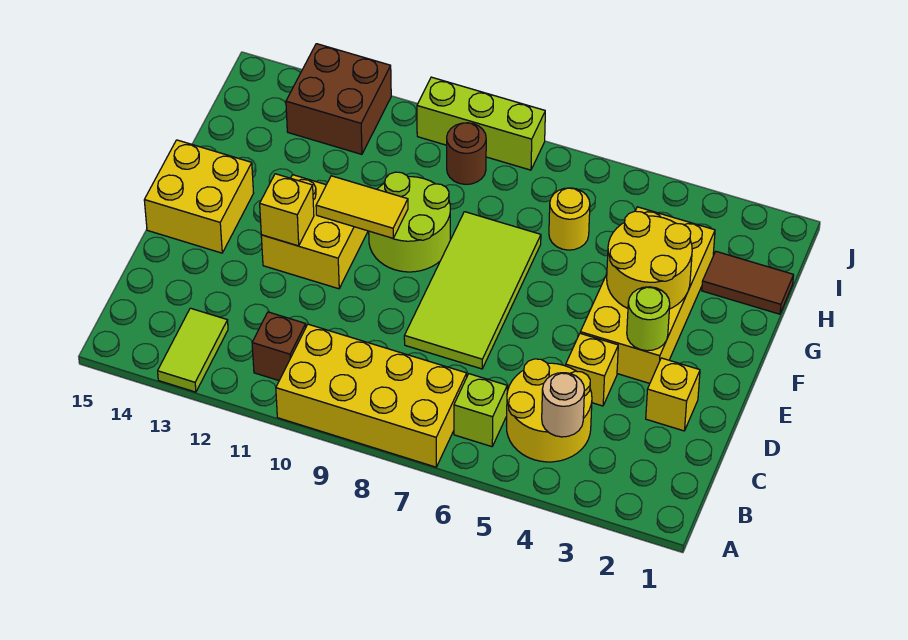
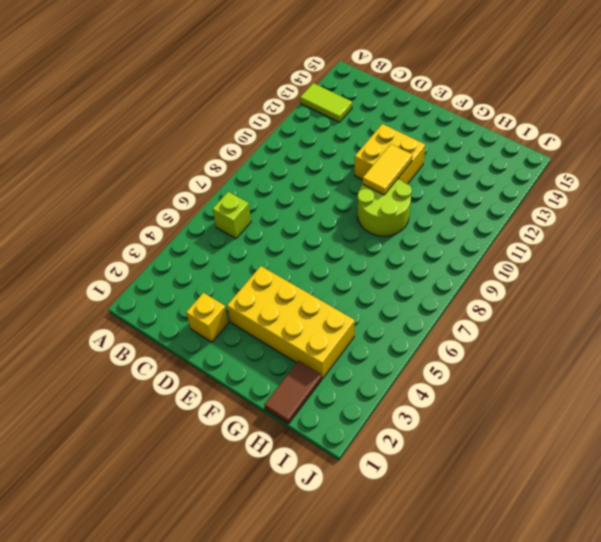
none -> yellow 2x4 brick [276,324,467,467]
none -> yellow 2x2 round brick [507,359,592,462]
none -> brown 1x1 brick [252,312,306,380]

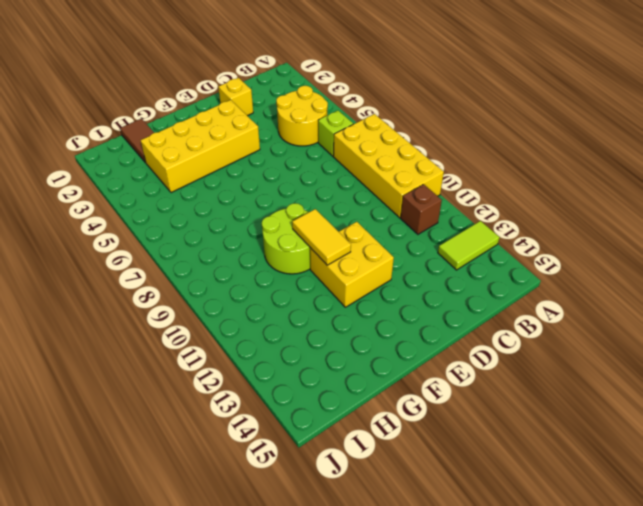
none -> yellow 1x1 brick [566,333,618,406]
none -> lime 2x4 tile [404,212,541,369]
none -> yellow 2x2 brick [144,140,254,253]

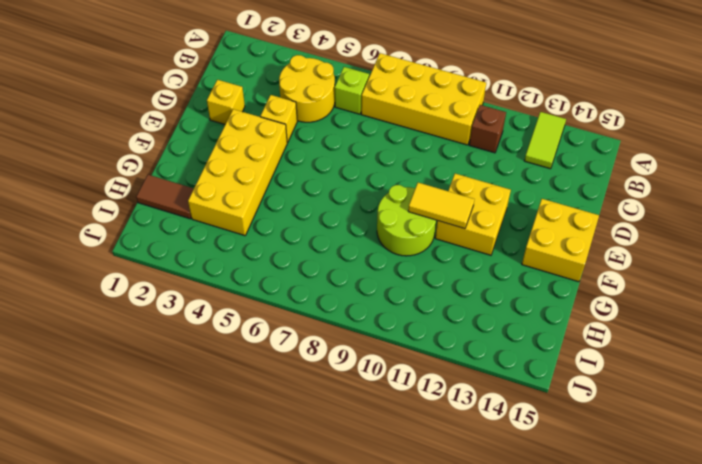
none -> lime 2x4 tile [404,212,541,369]
none -> yellow 1x1 round brick [549,188,590,250]
none -> brown 1x1 round brick [447,123,486,184]

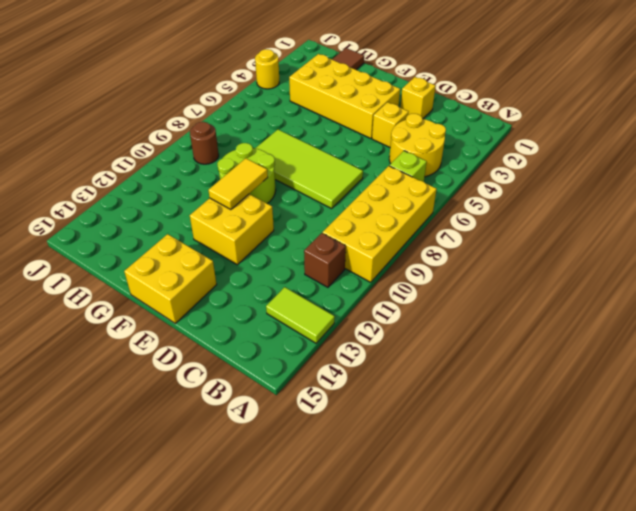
yellow 1x1 round brick [255,49,279,89] -> yellow 1x1 round brick moved to [549,188,590,250]
none -> brown 2x2 brick [286,44,391,154]
none -> lime 1x3 brick [417,77,545,170]
none -> tan 1x1 round brick [542,373,584,437]

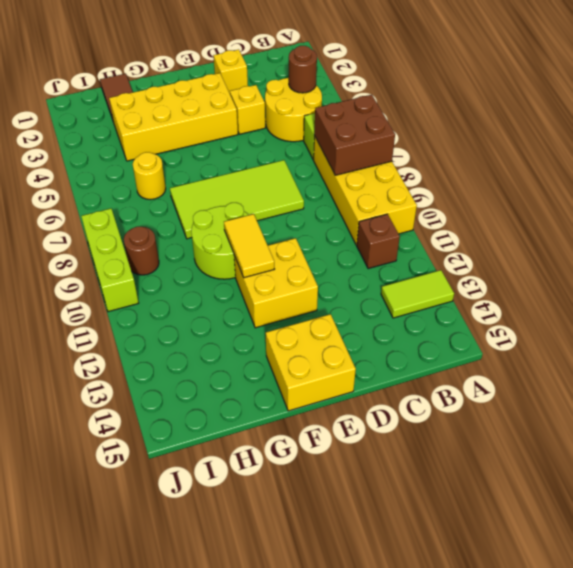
brown 2x2 brick [314,95,395,175] -> brown 2x2 brick moved to [286,44,391,154]
brown 1x1 round brick [289,46,317,93] -> tan 1x1 round brick [542,373,584,437]
none -> lime 1x1 round brick [627,287,670,351]
none -> yellow 1x1 brick [260,174,314,246]
none -> yellow 2x2 round brick [607,211,692,309]

